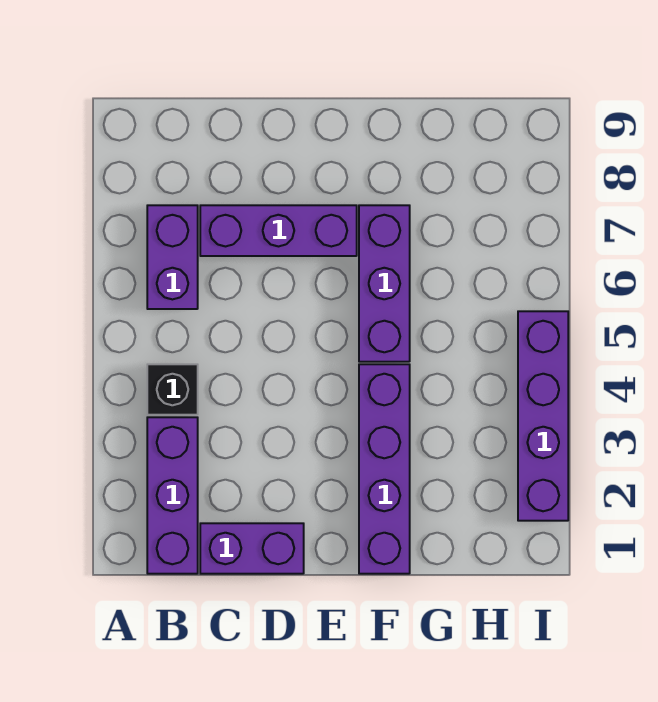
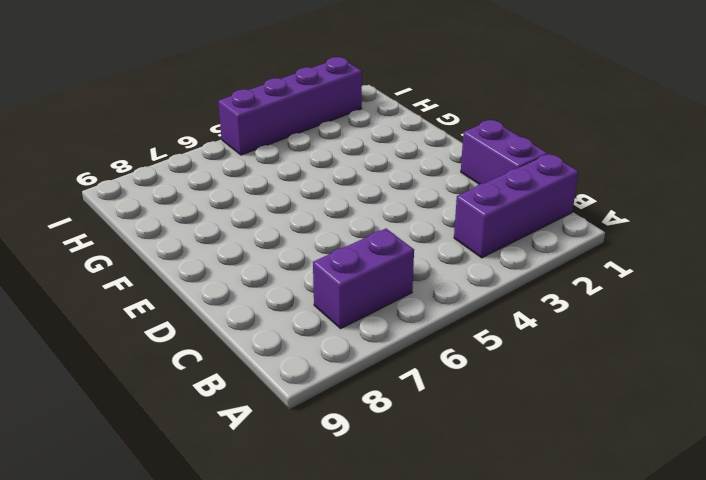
none -> black 1x1 brick [147,364,198,415]
none -> purple 1x3 brick [200,205,357,256]

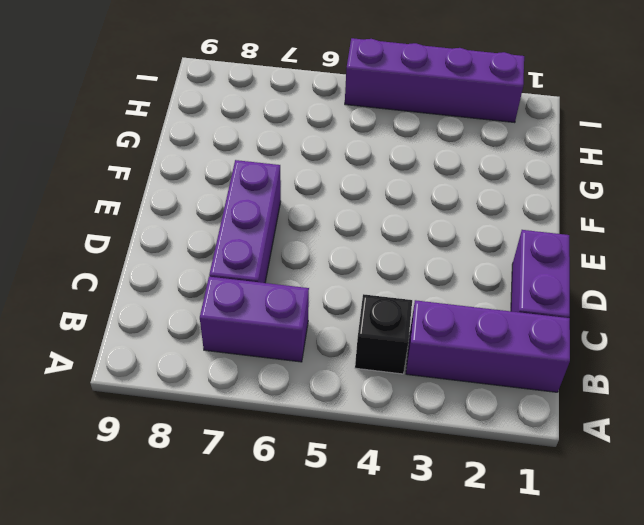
none -> purple 1x4 brick [359,364,410,574]
none -> purple 1x3 brick [359,205,410,362]

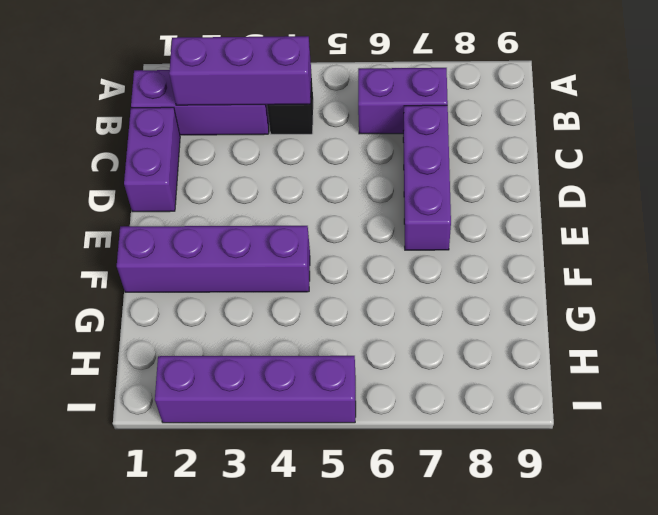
purple 1x3 brick [169,36,311,105] -> purple 1x3 brick moved to [359,205,410,362]

